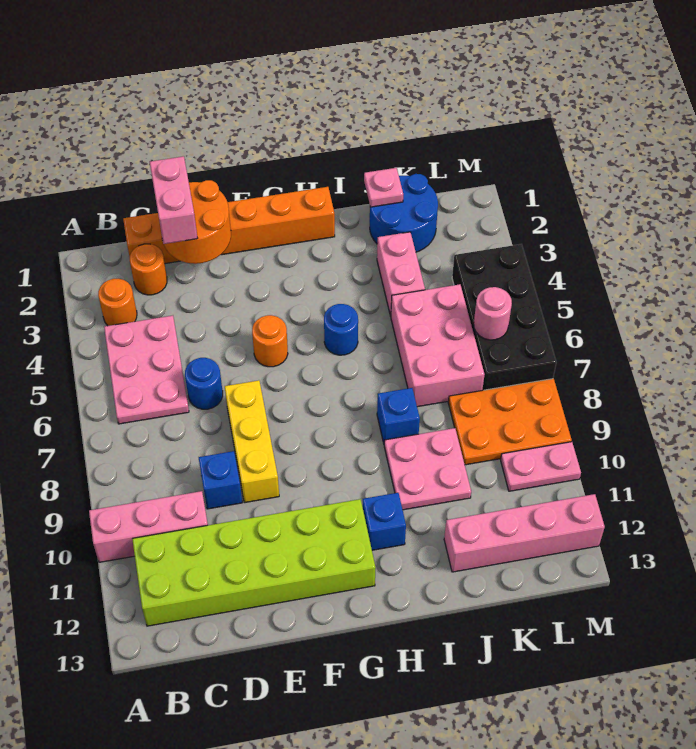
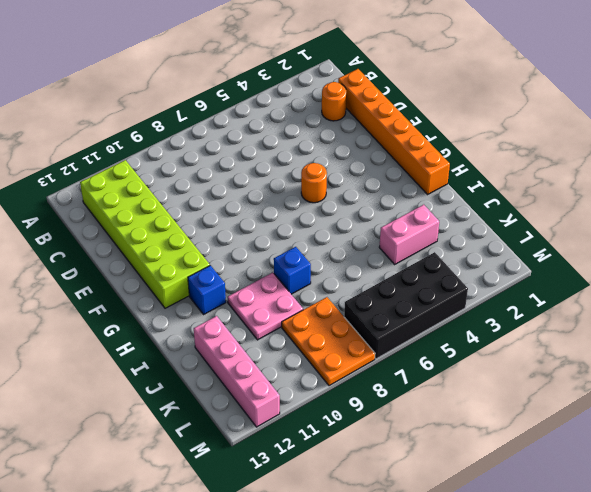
none -> pink 1x3 brick [89,491,208,562]
none -> orange 1x1 round brick [98,279,137,326]
none -> pink 2x3 plate [104,316,189,424]

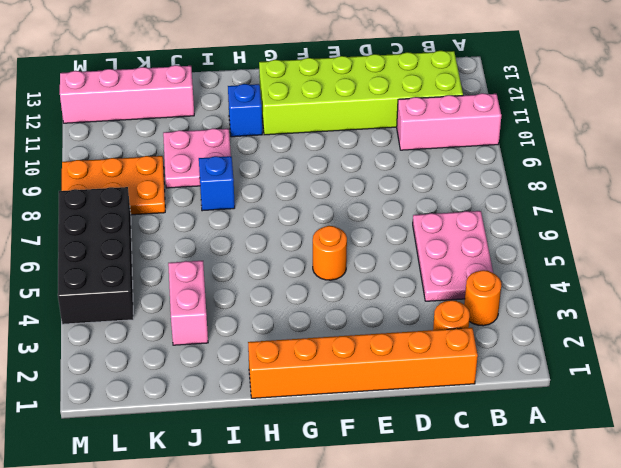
none -> blue 1x1 round brick [185,358,223,409]
none -> blue 1x1 brick [199,451,242,509]
none -> yellow 1x3 brick [225,380,279,503]

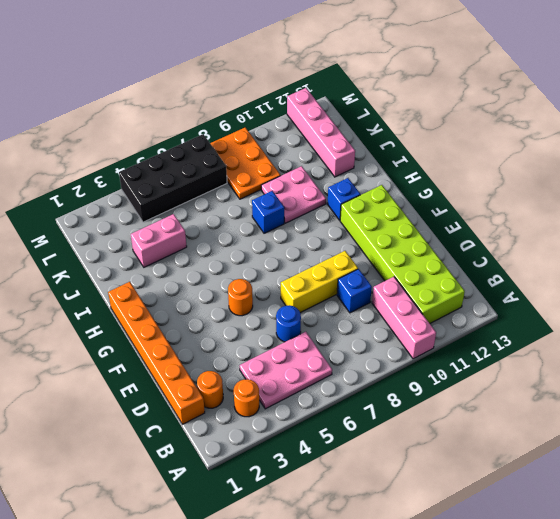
none -> blue 1x1 round brick [324,304,358,355]
none -> blue 2x2 round brick [370,174,438,252]
none -> pink 2x3 brick [391,284,484,407]

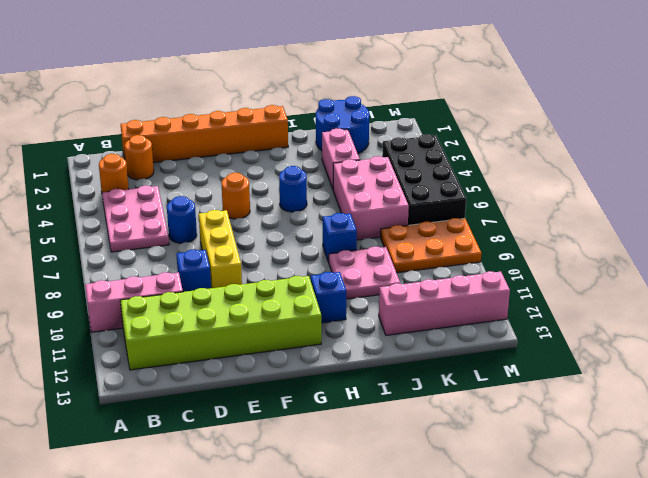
none -> pink 1x2 plate [501,442,581,491]
none -> orange 2x2 round brick [164,180,231,264]
none -> pink 1x1 plate [364,168,403,207]

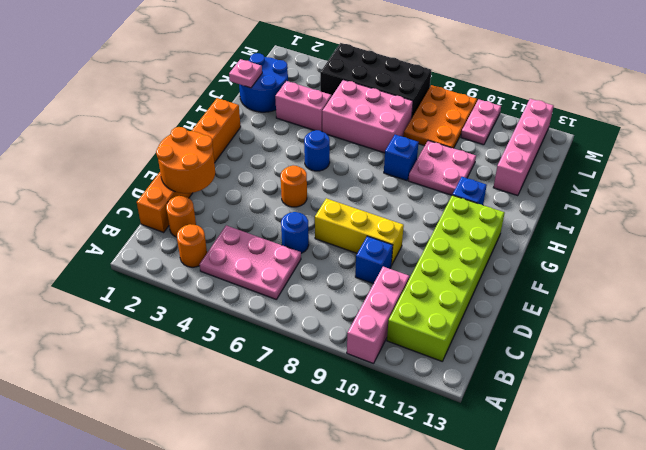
none -> pink 1x1 round brick [474,287,512,340]
none -> pink 1x2 brick [150,156,197,244]

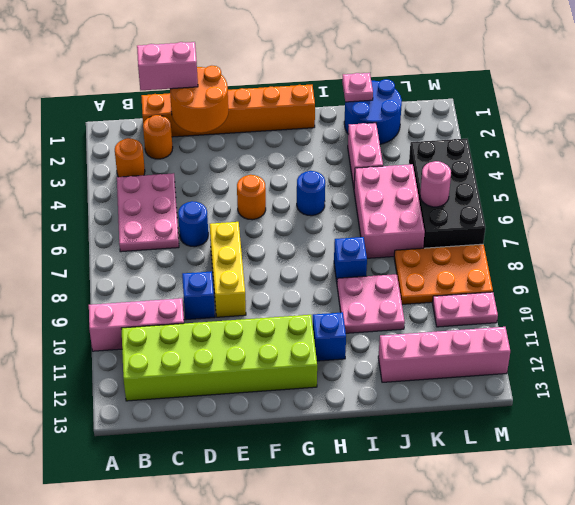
pink 1x2 brick [137,42,198,90] -> pink 1x2 brick turned to [150,156,197,244]

